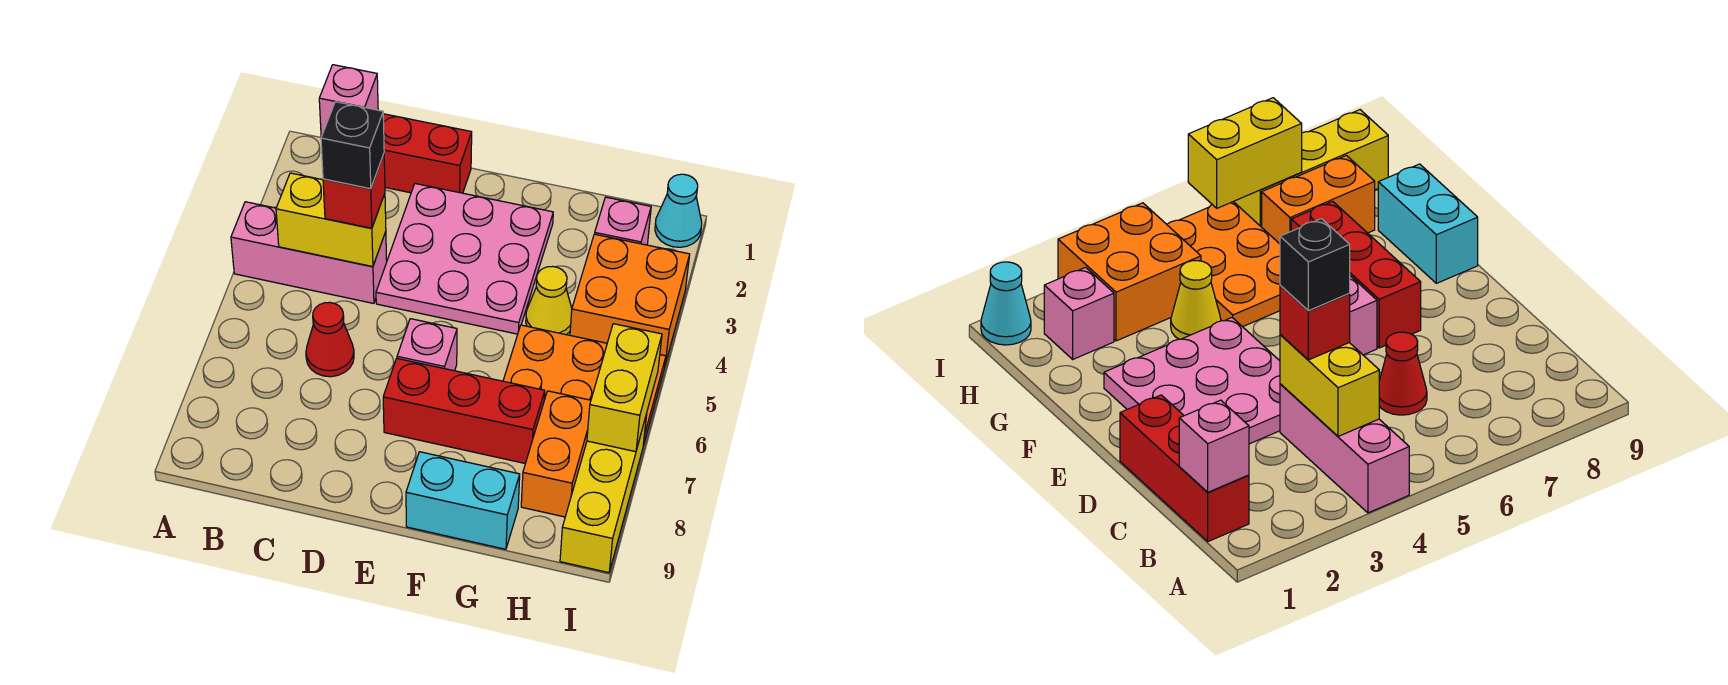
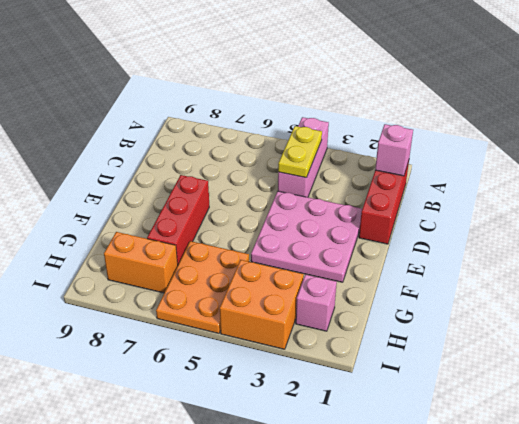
yellow 1x2 plate [278,126,322,178] -> yellow 1x2 brick [276,173,386,267]
none -> red 1x1 cone [306,302,354,377]
none -> pink 1x1 brick [397,319,457,371]
none -> cyan 1x2 brick [406,452,520,549]

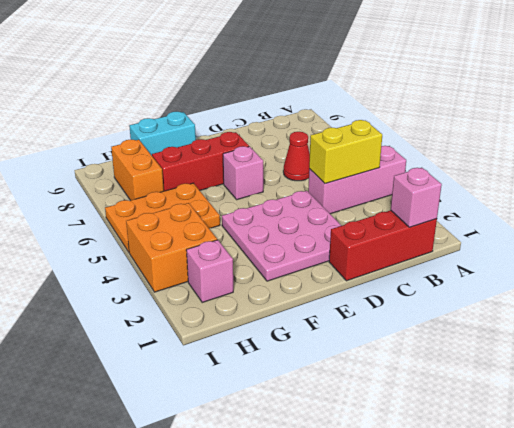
none -> yellow 1x1 cone [526,266,572,335]
none -> cyan 1x1 cone [655,174,702,247]
none -> yellow 1x3 brick [560,414,647,573]

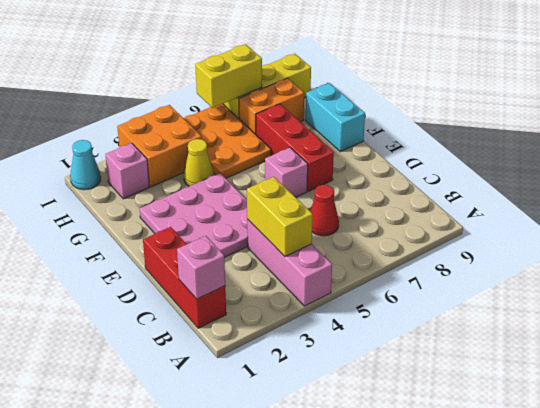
none -> red 1x1 brick [323,154,385,228]
none -> black 1x1 brick [321,102,384,189]

